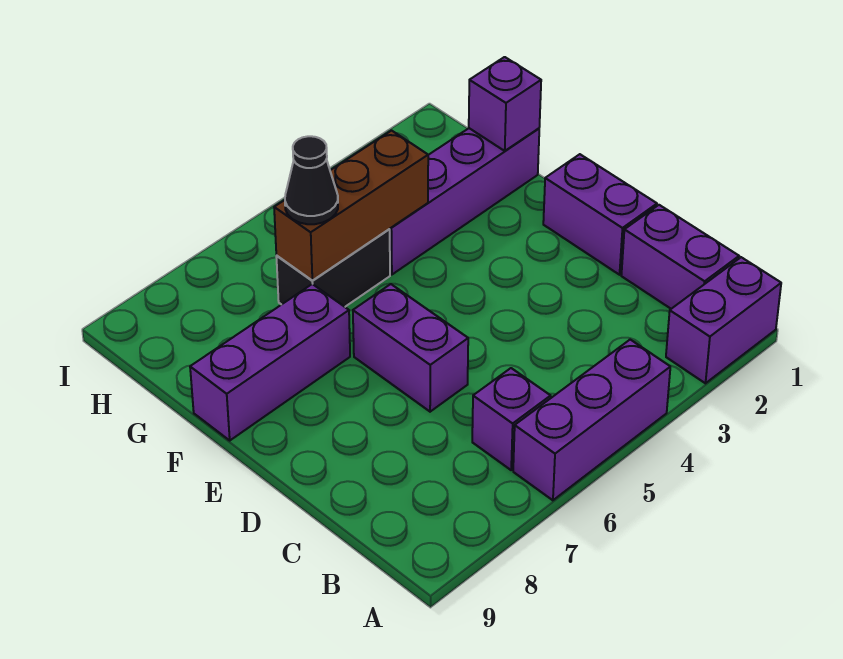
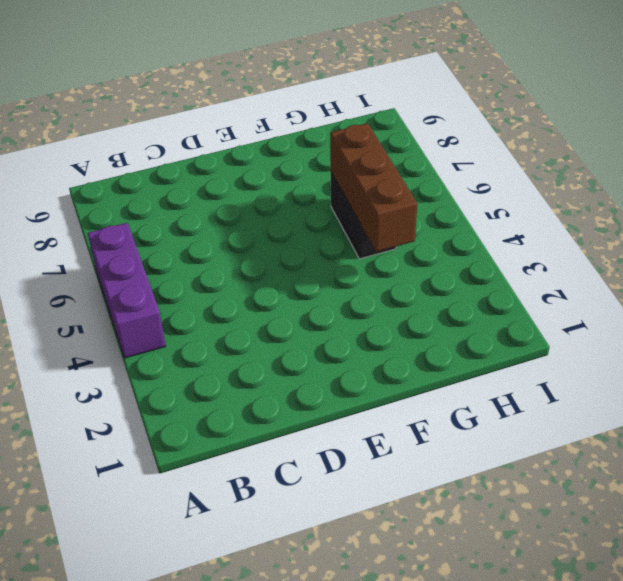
none -> purple 1x2 brick [666,257,781,383]
none -> purple 1x2 brick [621,205,739,309]
none -> purple 1x1 brick [472,368,551,470]

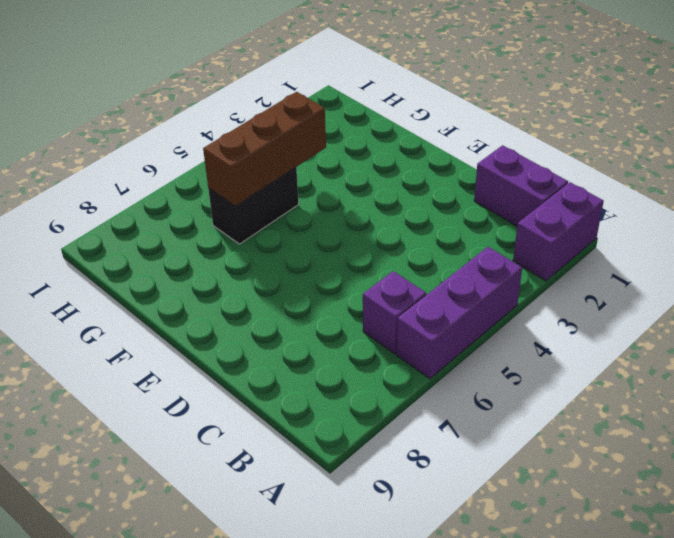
none -> purple 1x2 brick [543,154,657,275]
none -> purple 1x2 brick [353,284,468,412]
none -> purple 1x3 brick [190,284,350,440]

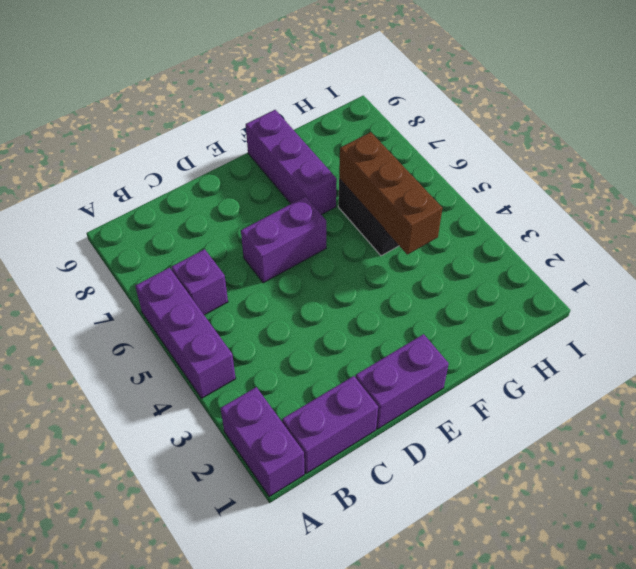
none -> purple 1x4 brick [389,128,539,275]
none -> purple 1x1 brick [469,57,541,151]
none -> black 1x1 cone [285,136,338,224]

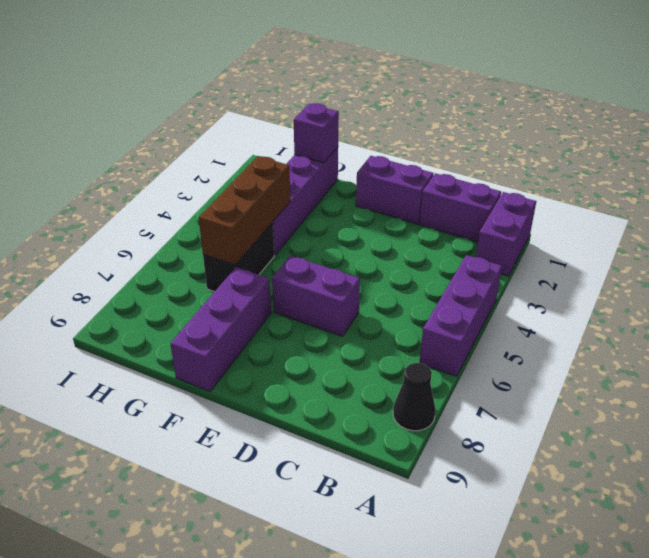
black 1x1 cone [393,363,435,431] -> black 1x1 cone moved to [285,136,338,224]
none -> purple 1x1 brick [472,368,551,470]

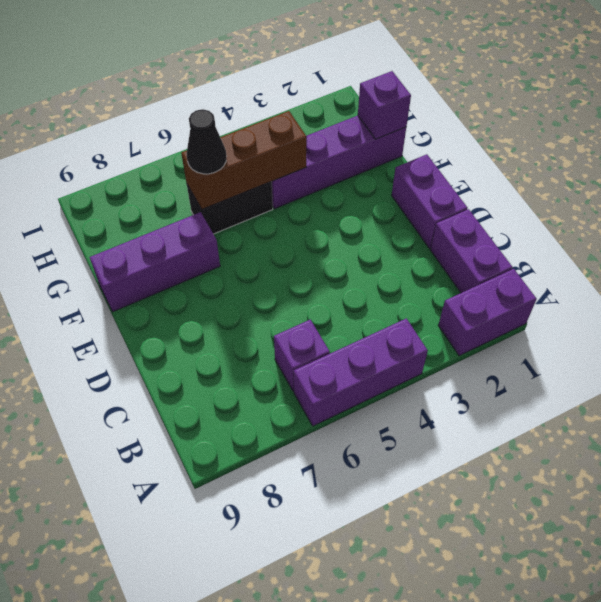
none -> purple 1x2 brick [353,284,468,412]

